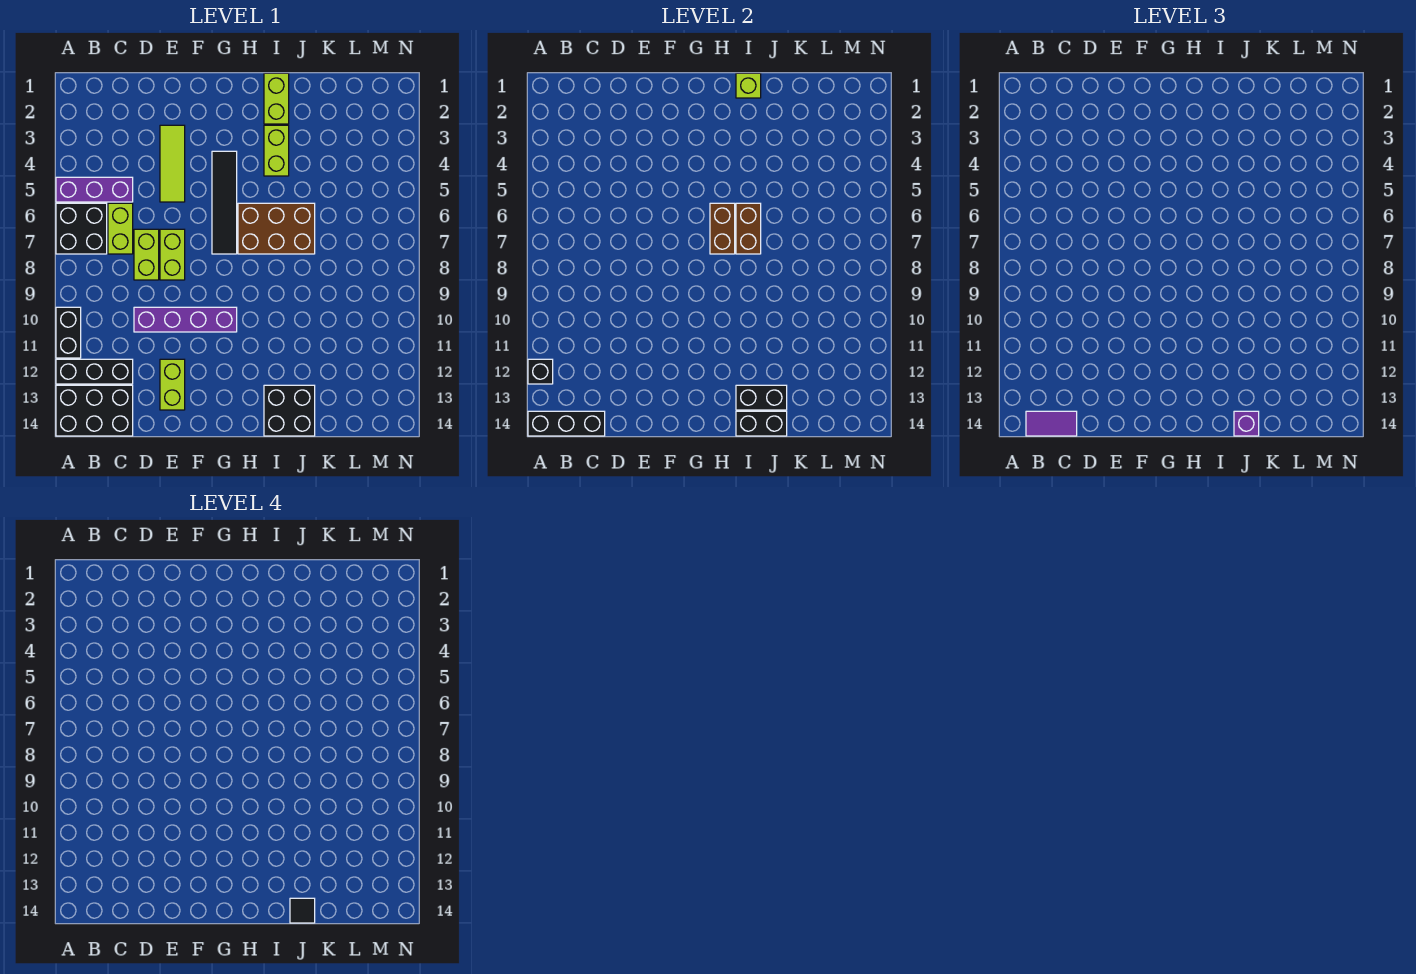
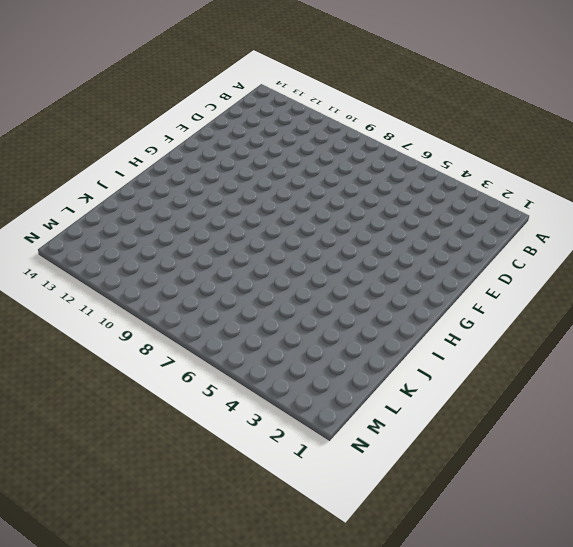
none -> purple 1x3 brick [56,177,133,202]
none -> black 2x2 brick [56,203,107,254]
none -> black 1x2 brick [56,307,81,358]

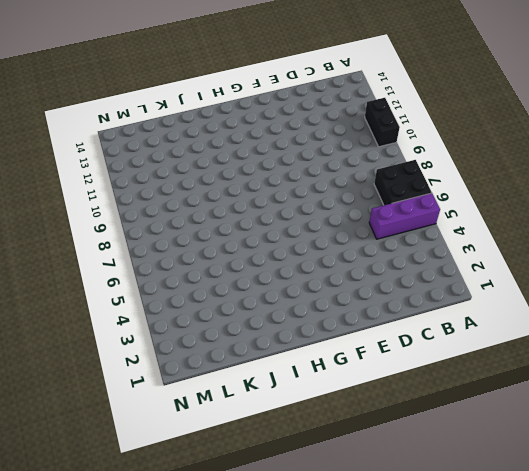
none -> black 1x3 brick [56,359,133,384]
none -> black 2x3 brick [56,385,133,436]
none -> lime 1x2 brick [108,203,133,254]

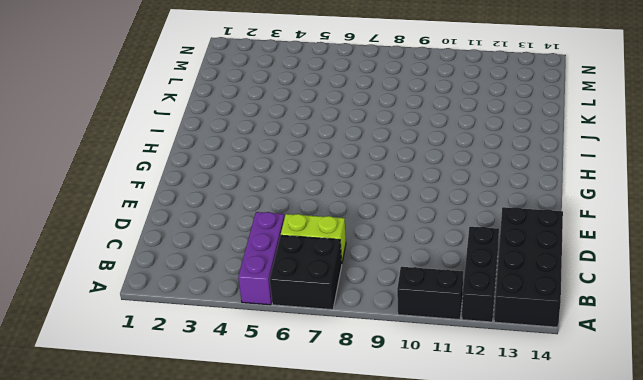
black 2x4 brick [494,207,563,327] -> black 2x3 brick [56,385,133,436]
none -> lime 1x2 brick [134,229,159,280]
none -> purple 1x4 brick [134,307,237,332]
none -> lime 1x3 tile [160,125,185,202]

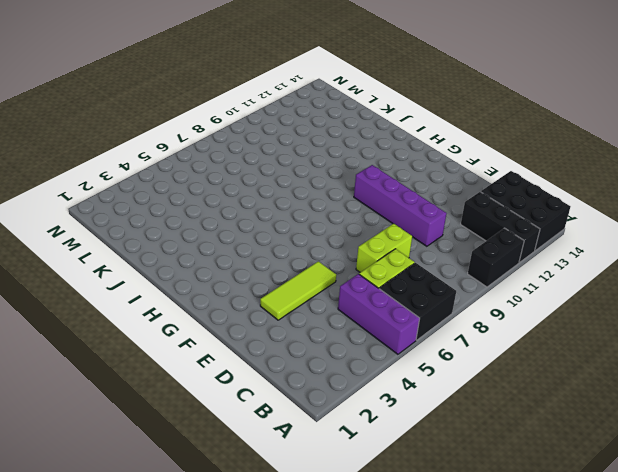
none -> lime 1x2 brick [160,229,185,280]
none -> lime 1x2 brick [160,359,185,410]
none -> black 1x4 tile [212,151,237,254]

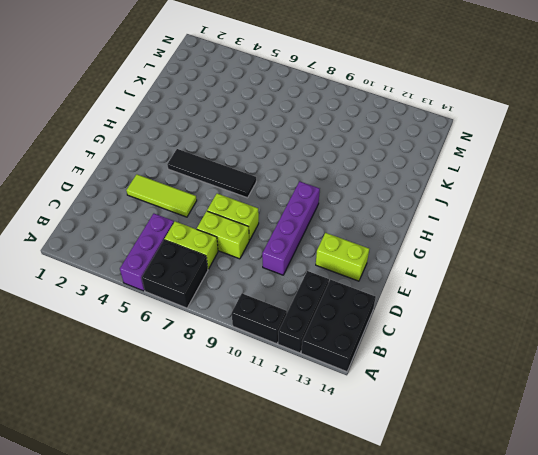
none -> brown 2x3 brick [238,203,315,254]
none -> lime 1x2 brick [264,73,289,124]
none -> lime 1x2 brick [264,125,289,176]

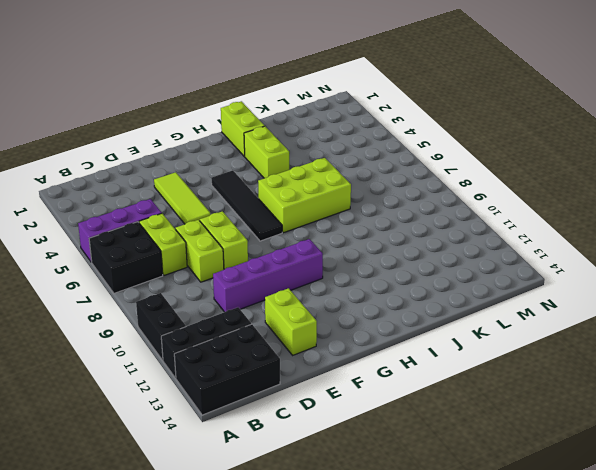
lime 2x3 brick [258,158,351,233] -> brown 2x3 brick [238,203,315,254]
none -> black 2x2 brick [264,385,315,436]
none -> black 1x1 brick [528,359,553,384]
none -> black 1x3 brick [528,411,605,436]

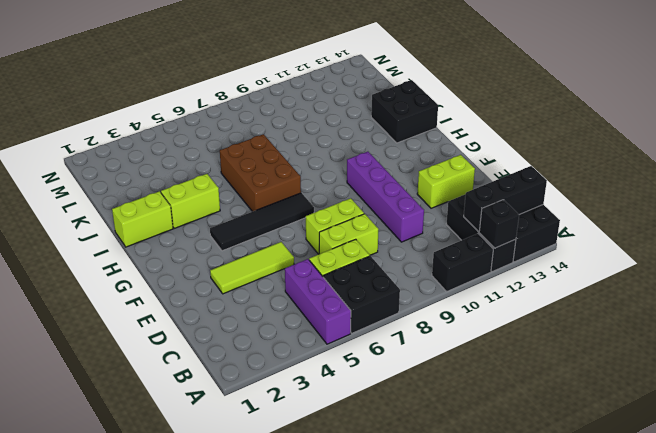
black 1x3 brick [464,166,547,232] -> black 1x3 brick turned to [528,411,605,436]
none -> brown 1x2 brick [710,203,735,254]
none -> lime 1x1 brick [736,73,761,98]
none -> brown 1x2 brick [736,203,761,254]

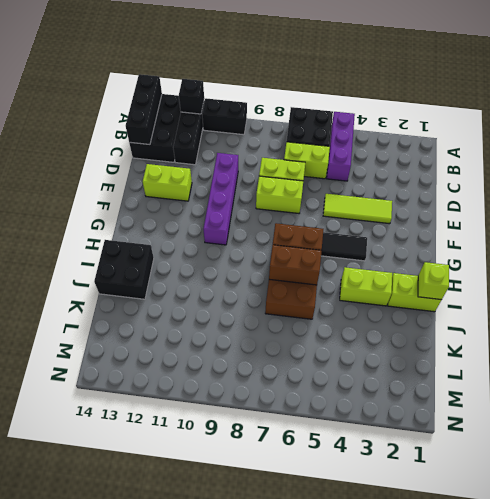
none -> black 1x2 brick [736,385,787,410]
none -> black 1x2 brick [736,411,787,436]
none -> purple 1x2 tile [1026,411,1077,436]

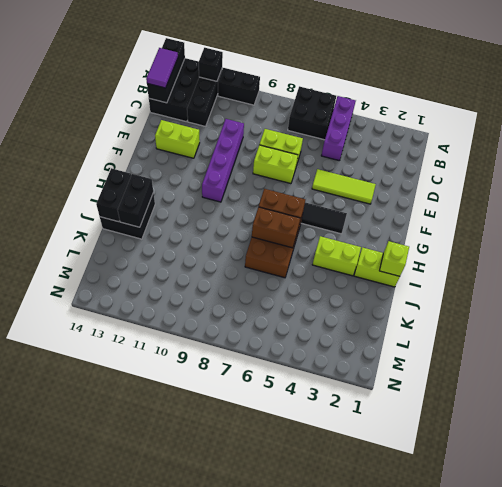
none -> lime 1x2 brick [108,203,133,254]
none -> purple 1x1 brick [1234,411,1259,436]
none -> black 1x1 tile [290,898,315,923]

